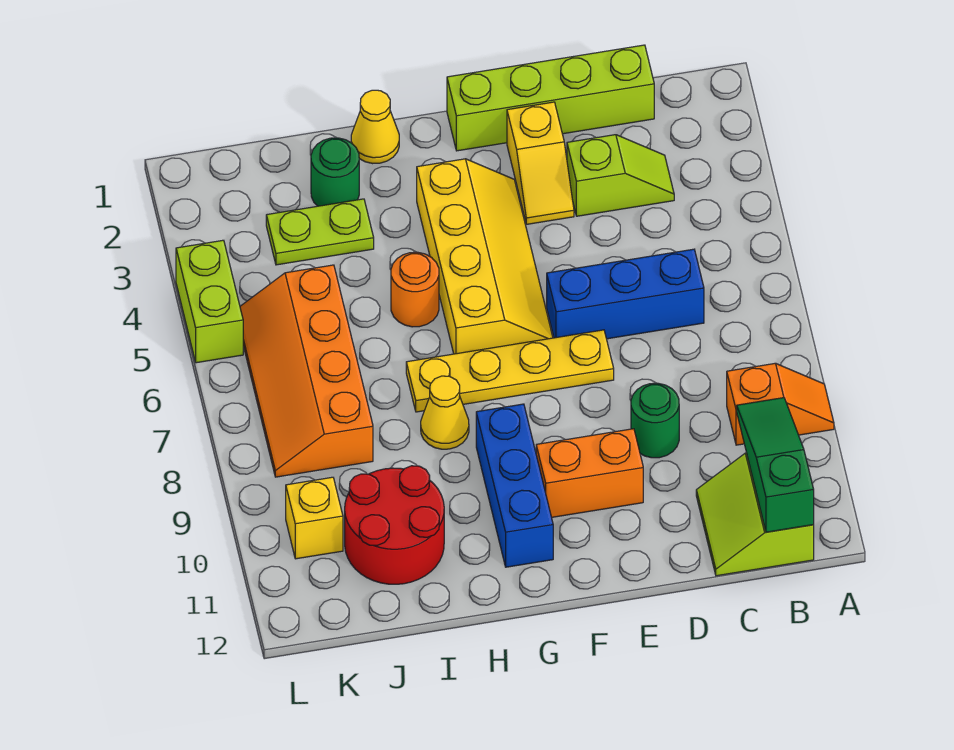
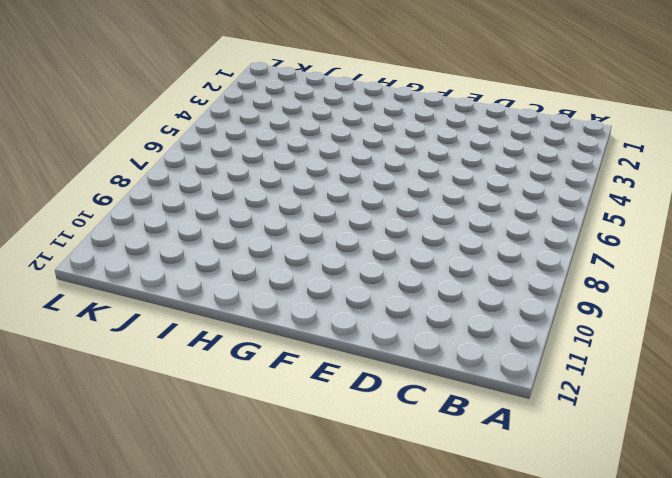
none -> orange 1x2 slope [727,363,834,445]
none -> lime 2x2 slope [696,453,814,576]
none -> lime 1x4 brick [447,45,654,151]

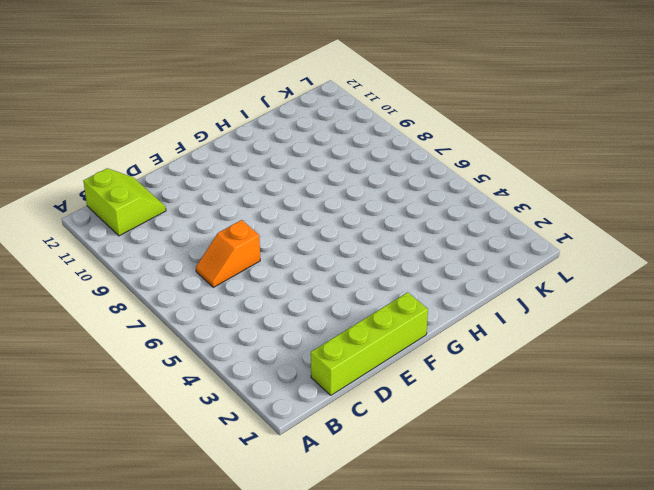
orange 1x2 slope [196,220,260,287] -> orange 1x2 slope moved to [727,363,834,445]
none -> lime 1x2 slope [567,135,674,216]
none -> blue 1x3 brick [547,249,704,339]
none -> green 1x1 round brick [631,383,679,458]

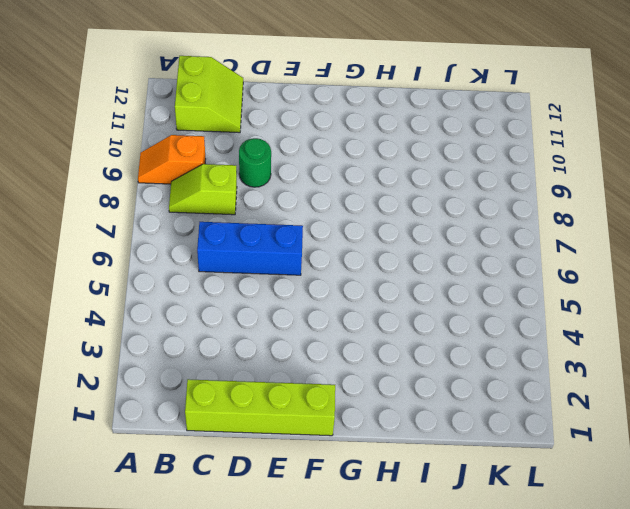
lime 1x2 slope [169,164,237,215] -> lime 1x2 slope moved to [567,135,674,216]
none -> yellow 1x2 slope [507,102,574,224]
none -> yellow 1x4 plate [406,330,614,412]
none -> orange 1x2 brick [536,429,643,517]

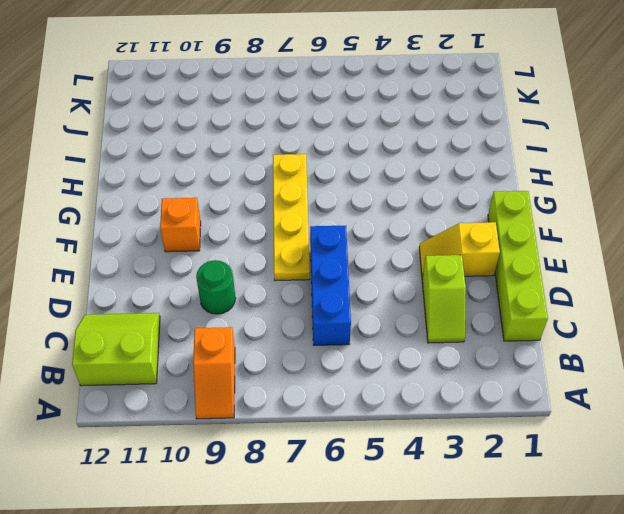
orange 1x1 brick [160,198,201,252] -> orange 1x2 brick [536,429,643,517]
none -> yellow 2x4 slope [417,159,553,354]
none -> blue 1x3 brick [476,404,553,567]
none -> yellow 1x1 cone [351,90,399,164]

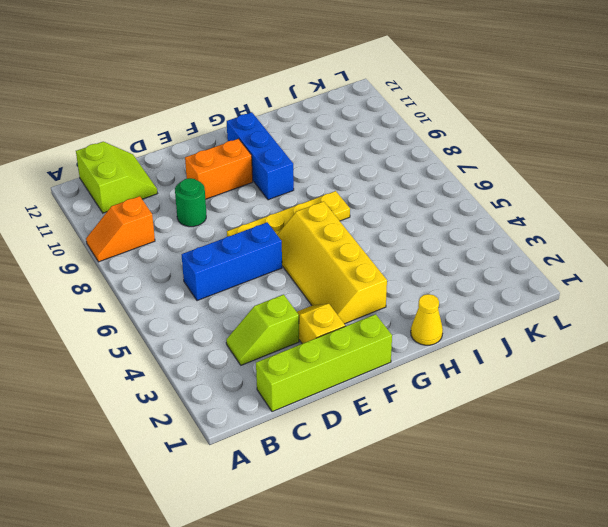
none -> orange 1x1 round brick [391,252,439,327]
none -> yellow 1x1 cone [421,376,469,449]
none -> green 1x1 round brick [311,138,359,206]

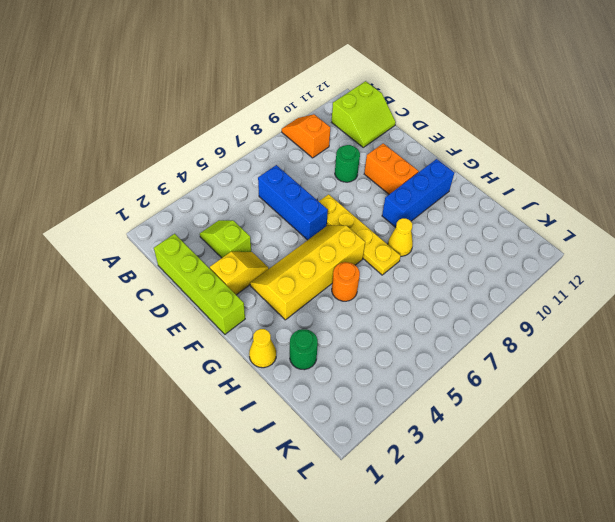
none -> lime 1x2 plate [266,199,374,265]
none -> red 2x2 round brick [345,466,444,584]
none -> orange 2x4 slope [240,265,373,477]

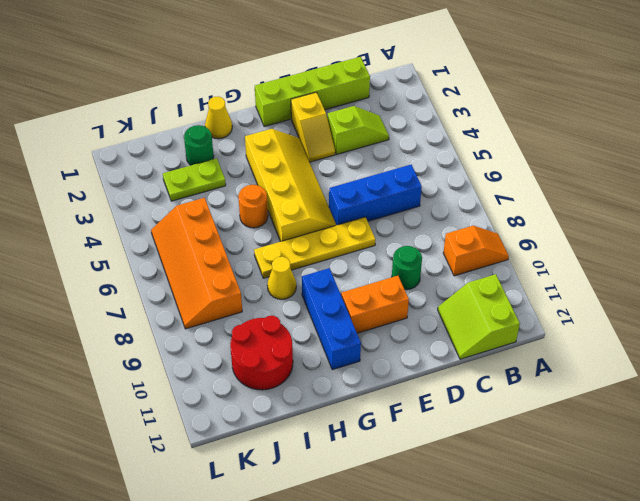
none -> yellow 1x1 brick [286,477,343,559]
none -> lime 1x2 brick [176,240,243,363]
none -> green 1x3 slope [737,398,814,532]

